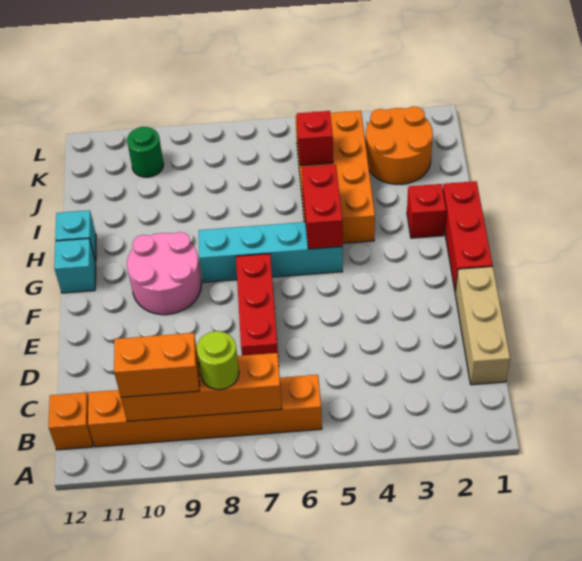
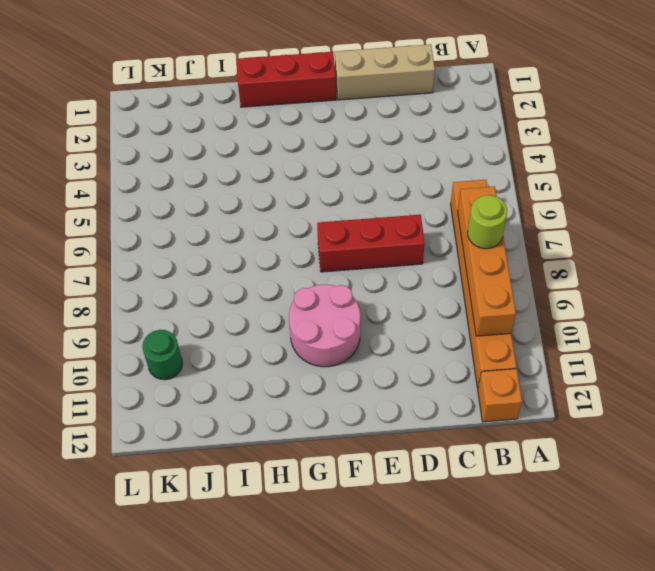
none -> cyan 1x4 brick [199,222,343,282]
none -> cyan 1x1 brick [54,238,96,293]
none -> red 1x1 brick [407,184,446,238]

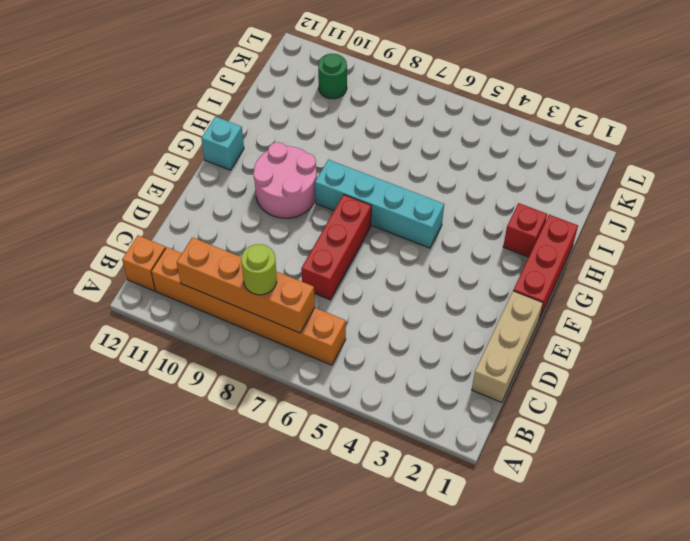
none -> orange 2x4 brick [295,111,375,243]
none -> cyan 1x1 brick [55,210,96,262]
none -> orange 2x2 round brick [366,106,433,184]

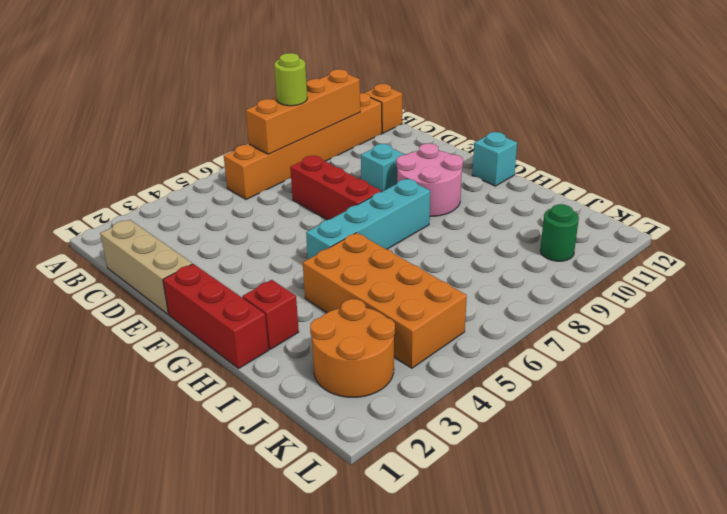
cyan 1x1 brick [361,144,404,191] -> cyan 1x1 brick moved to [55,210,96,262]
none -> red 1x2 brick [302,165,343,249]
none -> red 1x1 brick [297,111,333,166]
none -> orange 1x2 brick [114,333,200,397]

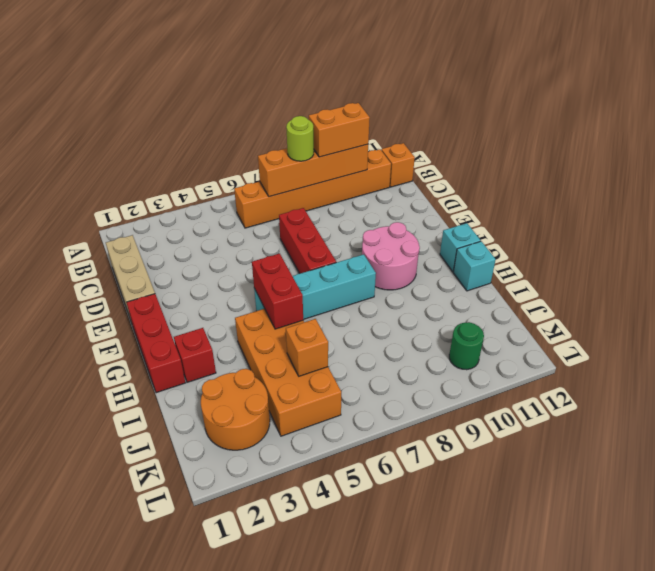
orange 1x1 brick [286,319,328,376] -> red 1x1 brick [297,111,333,166]

